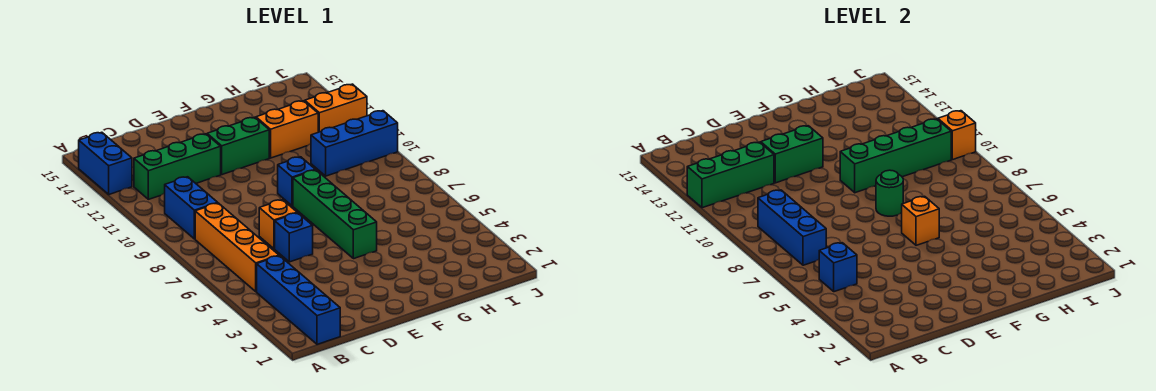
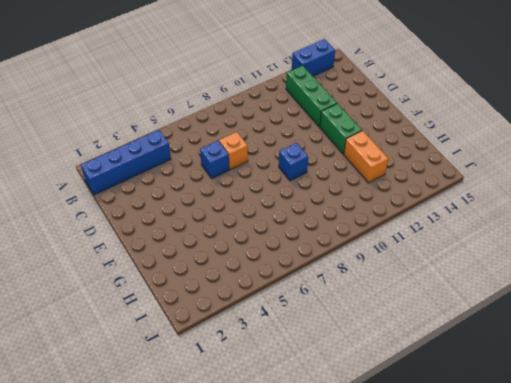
none -> orange 1x4 brick [195,203,279,292]
none -> blue 1x2 brick [165,177,217,239]
none -> green 1x4 brick [293,170,377,259]

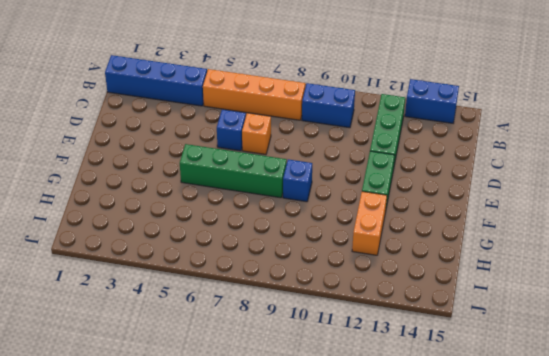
none -> blue 1x3 brick [311,111,398,176]
none -> orange 1x2 brick [305,84,367,132]
none -> green 1x3 brick [687,142,774,208]

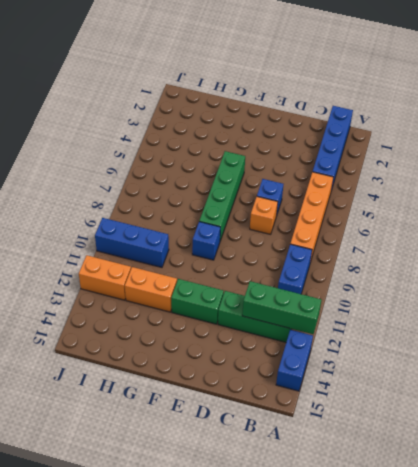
none -> blue 1x1 brick [819,243,857,292]
none -> blue 1x3 brick [758,190,826,265]
none -> green 1x2 brick [761,126,823,183]

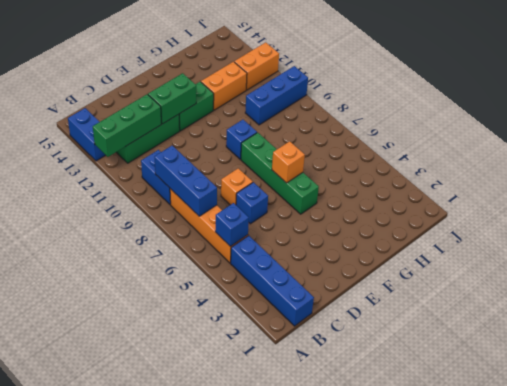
none -> green 1x1 round brick [876,170,903,216]
none -> green 1x4 brick [840,119,951,193]
none -> orange 1x1 brick [938,111,976,160]

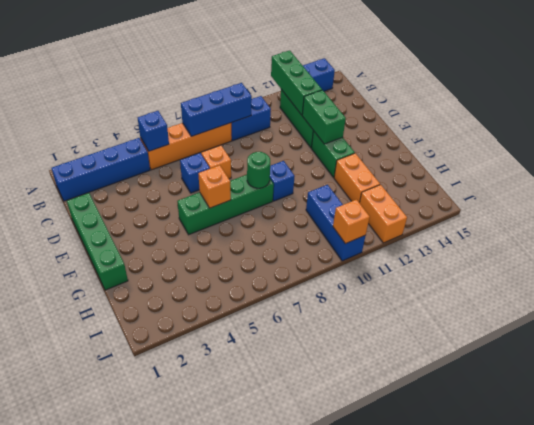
green 1x4 brick [67,193,128,290] -> green 1x4 brick moved to [840,119,951,193]

